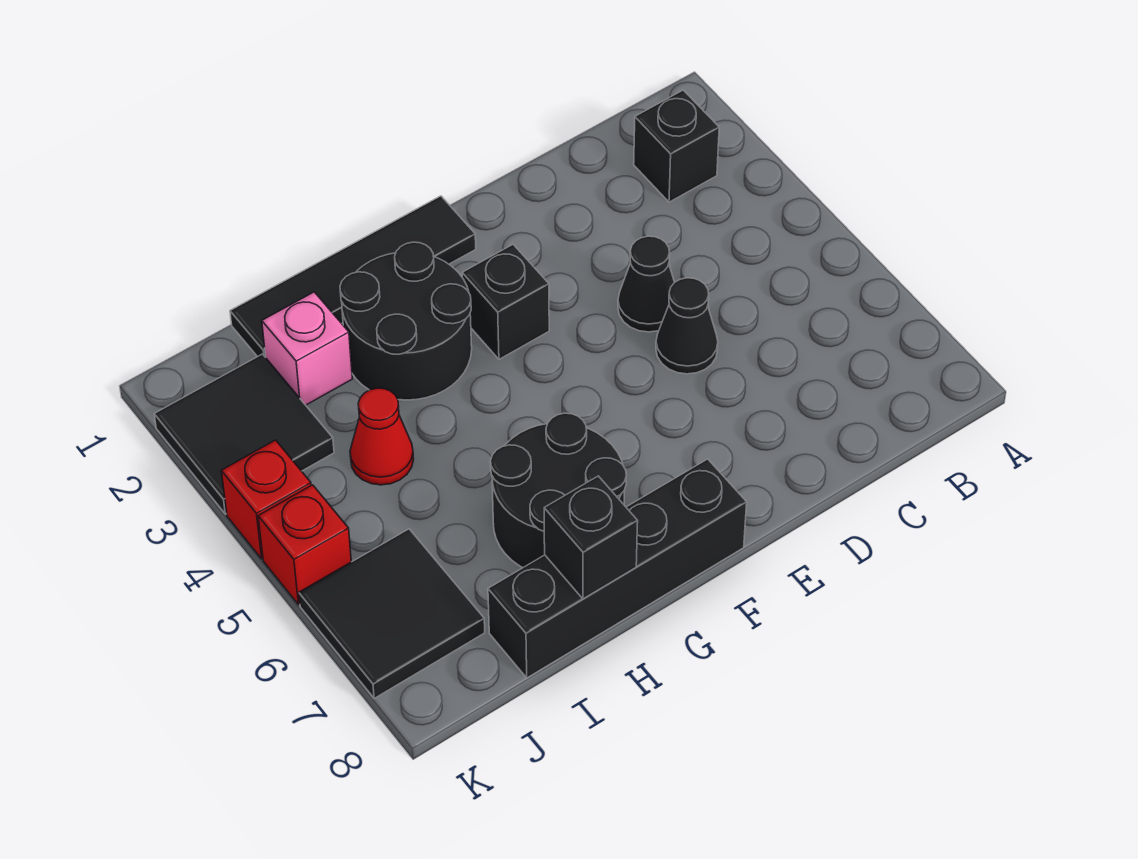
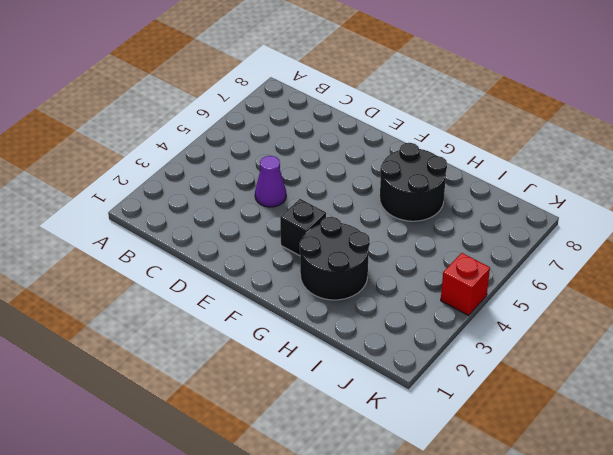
purple 1x1 cone [255,156,286,207] -> black 1x1 cone [618,236,675,332]
none -> black 1x1 brick [634,90,719,202]
none -> black 1x1 cone [656,278,718,374]
none -> black 1x4 tile [230,196,476,357]

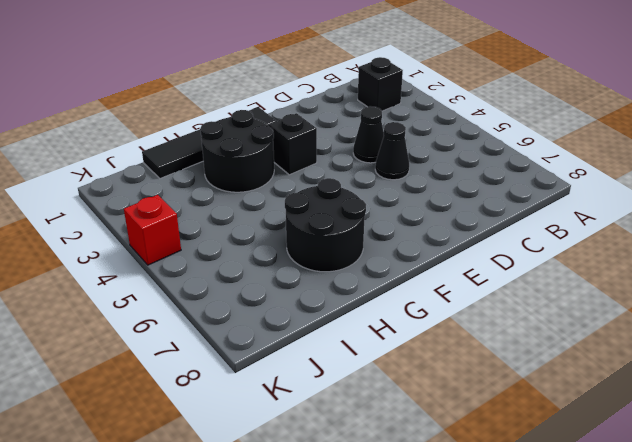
none -> black 1x4 brick [488,459,747,678]
none -> pink 1x1 brick [262,292,352,405]
none -> red 1x1 cone [350,388,414,485]

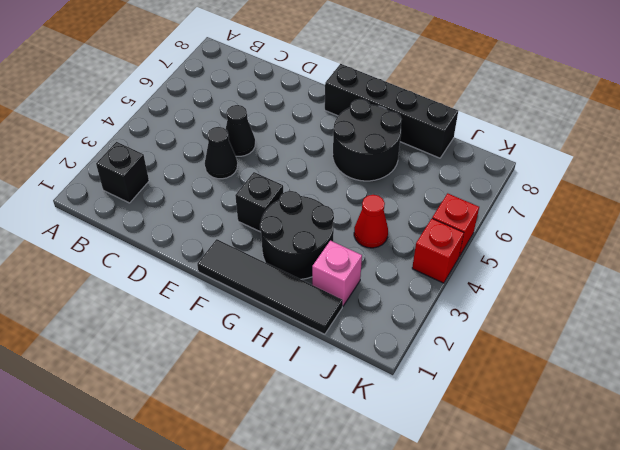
none -> black 2x2 tile [154,354,334,514]
none -> black 2x2 tile [299,529,485,698]
none -> black 1x1 brick [544,476,638,599]

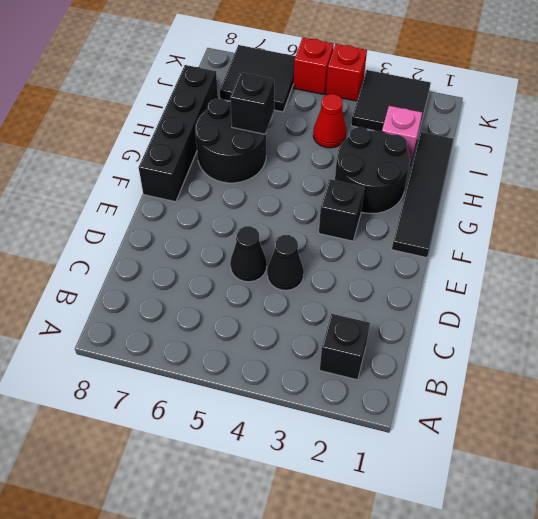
black 1x1 brick [230,72,274,134] -> black 1x1 brick moved to [544,476,638,599]

